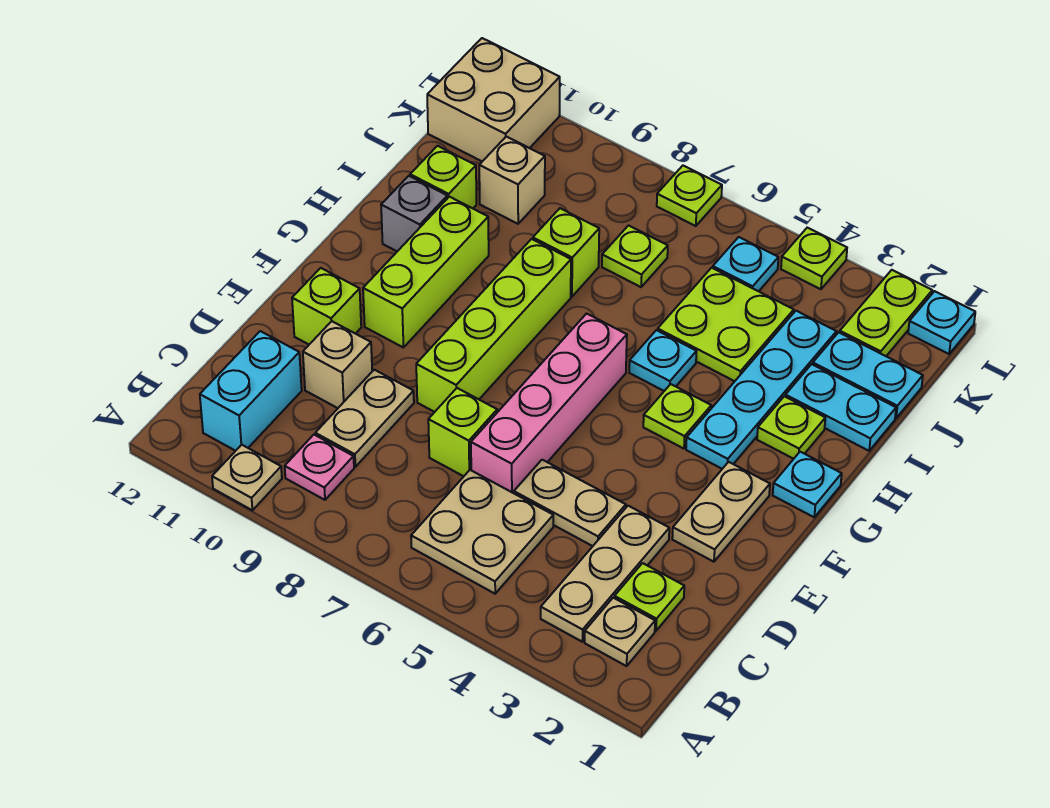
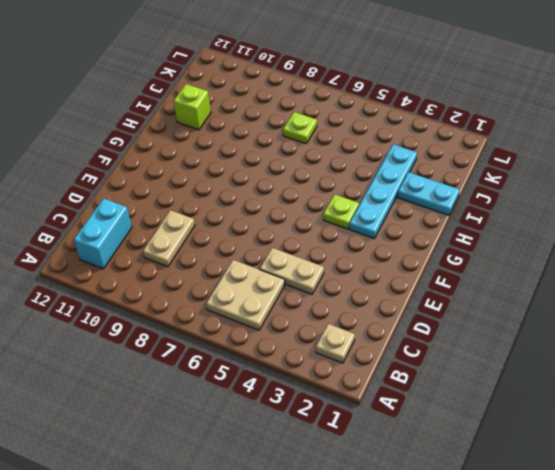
none -> tan 1x1 plate [212,445,282,510]
none -> tan 1x3 plate [541,506,669,642]
none -> pink 1x1 plate [285,435,354,500]
none -> lime 1x1 plate [614,563,684,631]

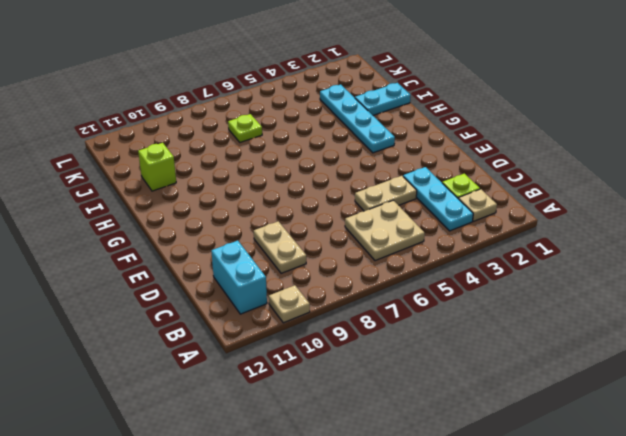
cyan 1x3 plate [403,167,473,231] -> tan 1x3 plate [541,506,669,642]
none -> pink 1x1 plate [285,435,354,500]
none -> pink 1x4 brick [471,314,627,493]
none -> lime 1x1 brick [428,388,497,476]
none -> tan 1x1 brick [303,321,372,408]

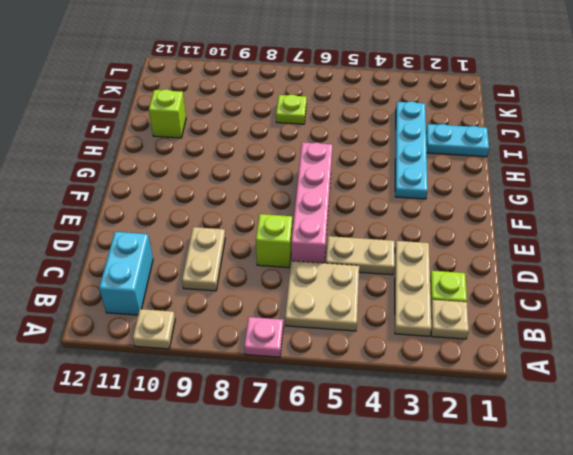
pink 1x1 plate [244,317,283,357] -> pink 1x1 plate moved to [285,435,354,500]
none -> tan 1x1 brick [303,321,372,408]
none -> tan 1x2 plate [672,462,770,562]
none -> lime 1x4 brick [416,239,571,412]
none -> lime 1x1 brick [292,268,361,344]

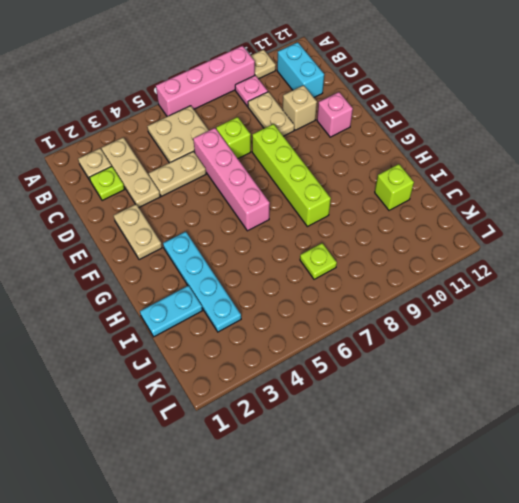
pink 1x4 brick [156,46,255,116] -> none
pink 1x1 brick [317,92,353,137] -> lime 1x1 brick [292,268,361,344]
none -> lime 1x3 brick [363,197,489,348]
none -> cyan 1x1 plate [773,452,842,517]
none -> lime 1x1 plate [643,384,711,449]
none -> lime 1x1 plate [757,396,825,459]

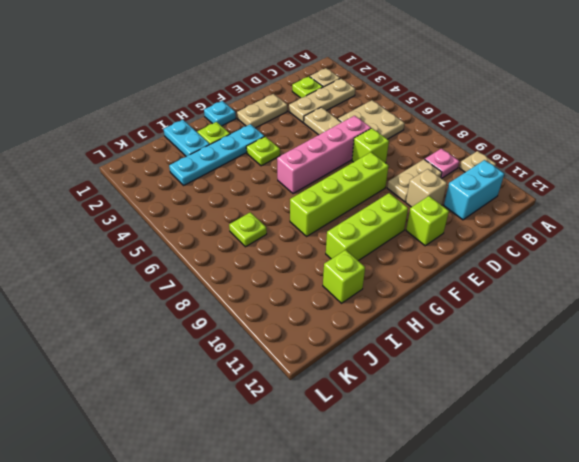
none -> cyan 1x1 plate [629,330,697,391]
none -> grey 1x1 brick [381,176,447,251]
none -> lime 2x2 plate [658,268,794,381]
none -> lime 1x1 brick [533,208,599,297]

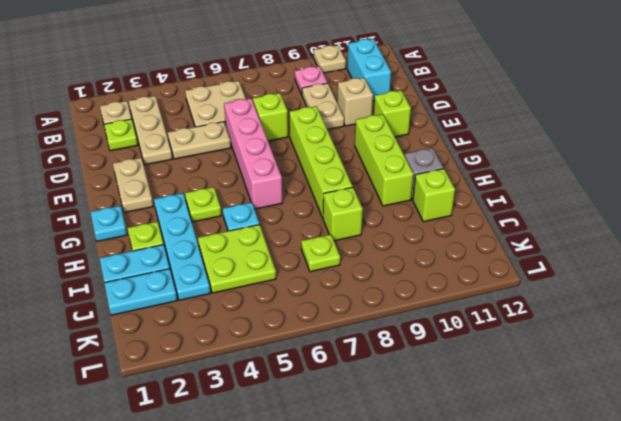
none -> tan 1x1 brick [479,137,545,224]
none -> lime 1x2 plate [840,270,932,356]
none -> cyan 1x1 plate [713,237,778,291]
none -> tan 2x2 brick [427,38,560,161]

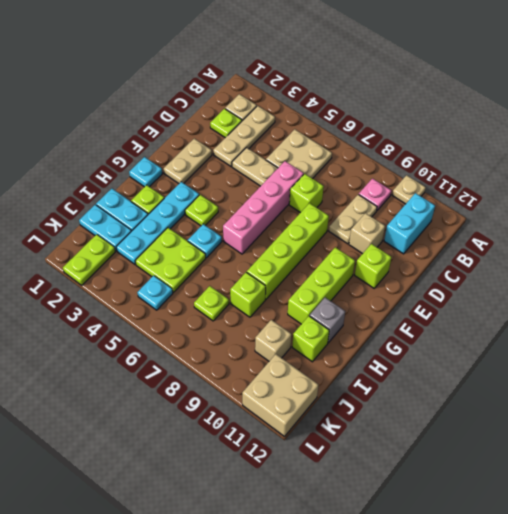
none -> cyan 1x1 plate [908,291,975,354]
none -> lime 1x1 plate [781,228,847,289]
none -> lime 1x1 plate [657,166,722,226]

